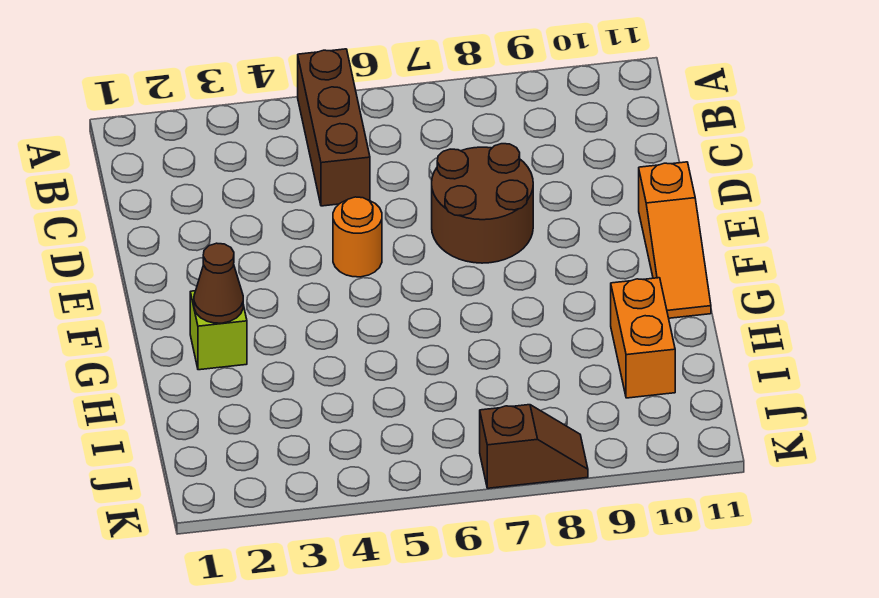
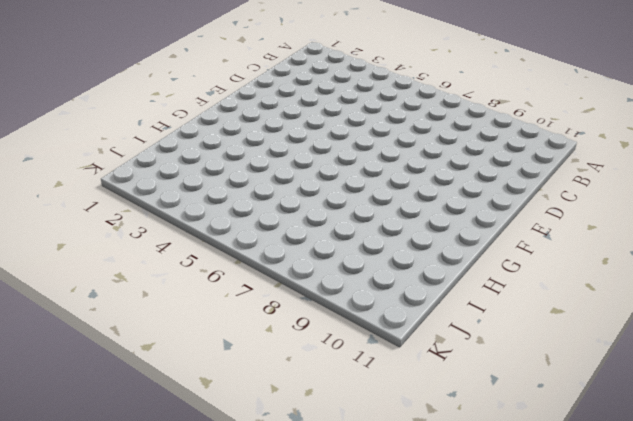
none -> brown 1x3 brick [298,49,370,206]
none -> brown 2x2 round brick [432,144,533,263]

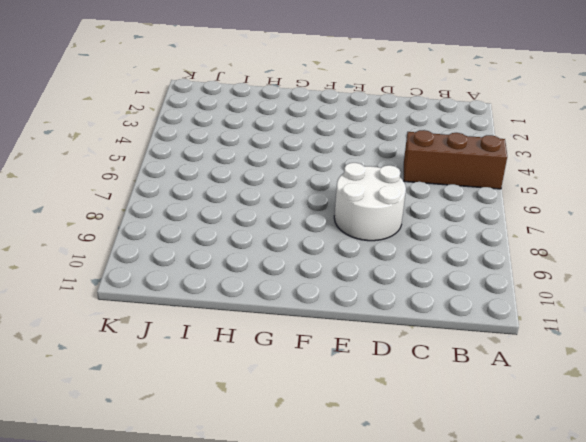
white 2x2 round brick [334,163,406,241] -> brown 2x2 round brick [432,144,533,263]
none -> orange 1x1 round brick [333,197,382,277]
none -> orange 1x3 slope [639,162,711,318]

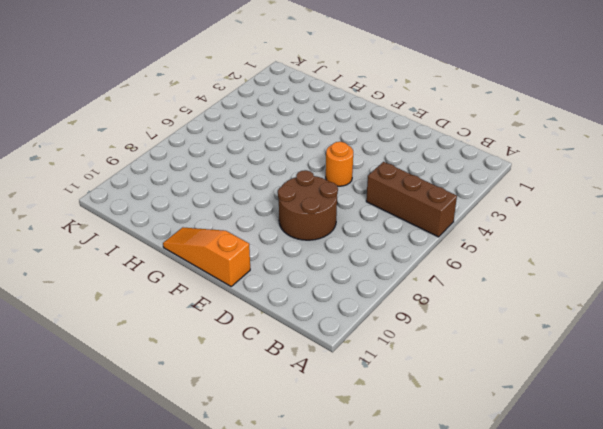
none -> lime 1x1 brick [190,291,247,370]
none -> orange 1x2 brick [611,278,675,398]

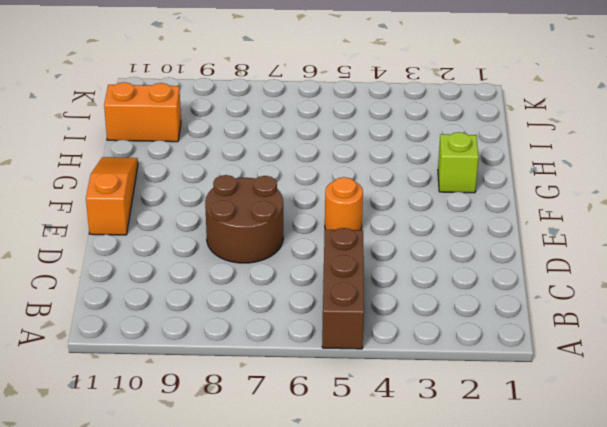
orange 1x2 brick [104,82,181,142] -> orange 1x2 brick turned to [611,278,675,398]
none -> brown 1x2 slope [480,405,588,488]
none -> brown 1x1 cone [194,243,243,323]

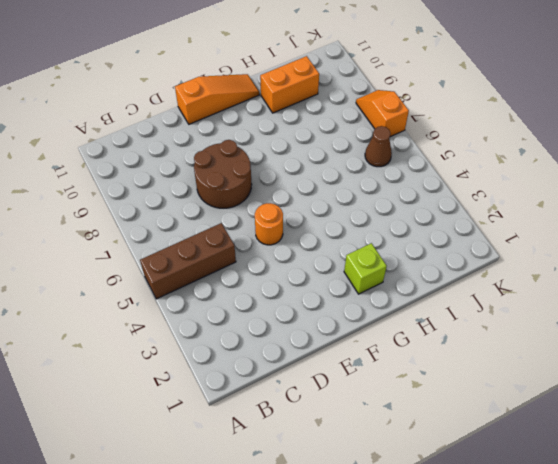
brown 1x1 cone [365,126,392,167] -> brown 1x1 cone moved to [194,243,243,323]
orange 1x2 slope [356,90,409,137] -> brown 1x2 slope [480,405,588,488]

